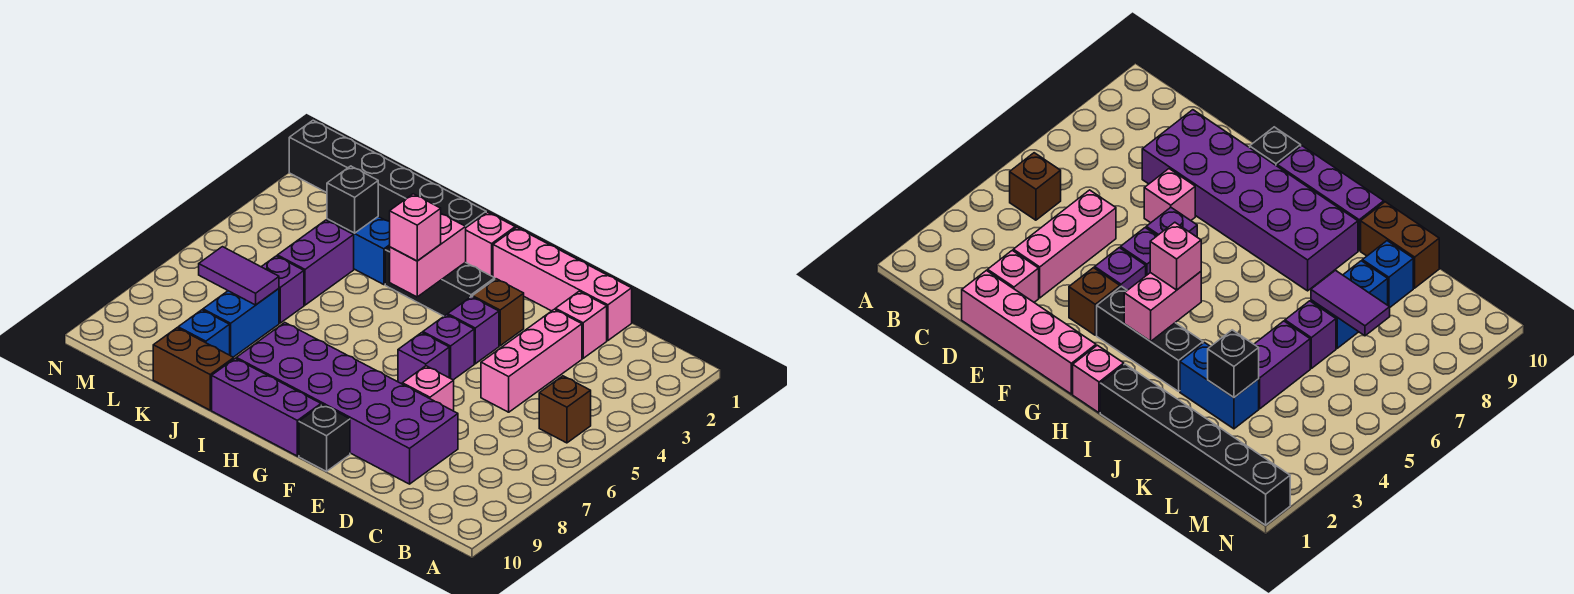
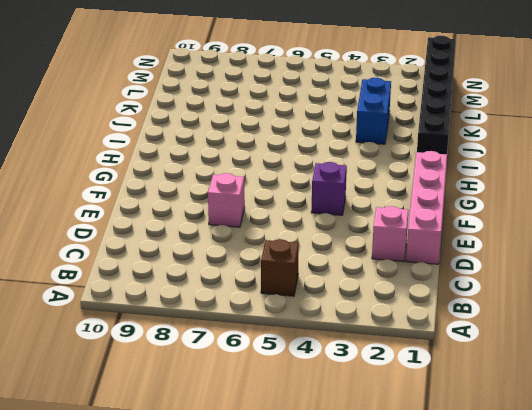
none -> pink 1x3 brick [481,309,582,412]
none -> purple 2x6 brick [236,323,458,484]
none -> brown 1x1 brick [473,279,524,346]

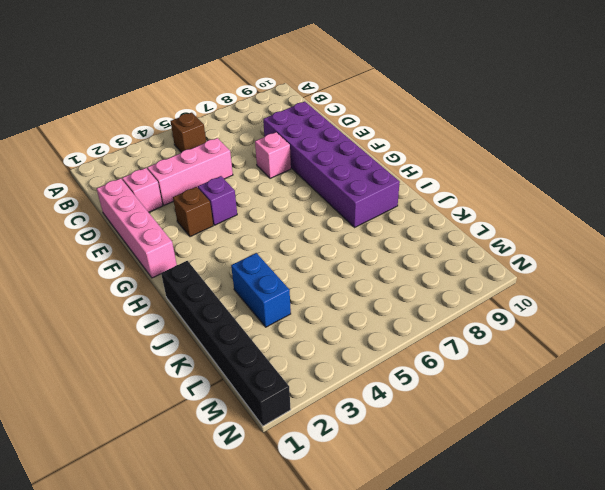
none -> purple 1x1 brick [423,315,474,380]
none -> purple 1x1 brick [398,333,449,384]
none -> black 1x1 brick [299,404,350,471]

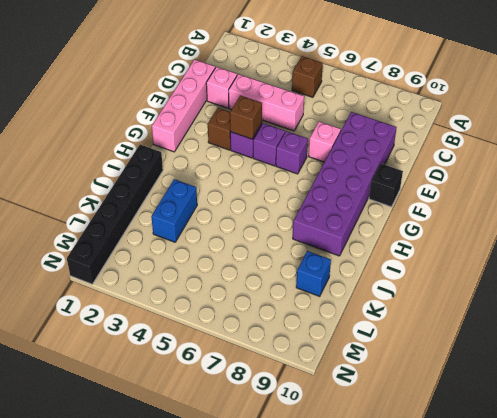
brown 1x1 brick [230,96,262,139] -> none
none -> black 1x3 brick [385,247,495,316]
none -> purple 1x3 brick [212,358,321,456]
none -> pink 1x1 brick [466,212,515,277]

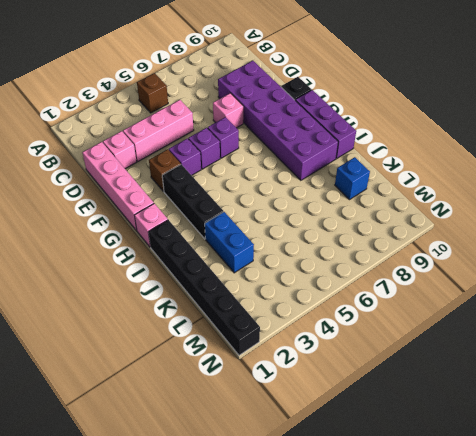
none -> brown 1x2 brick [153,328,234,410]
none -> purple 1x2 brick [277,220,354,305]
none -> purple 1x1 brick [262,256,304,323]

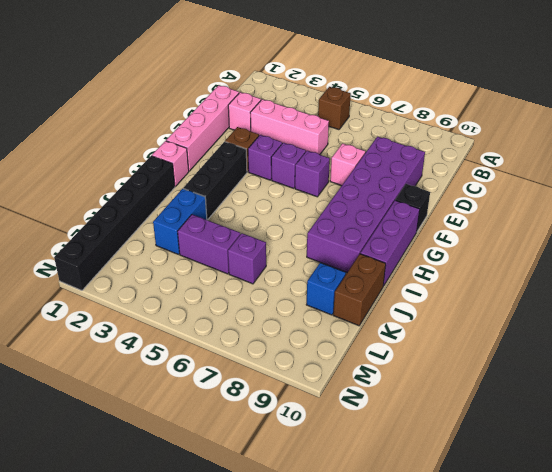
none -> blue 1x2 brick [203,288,279,357]
none -> pink 1x2 brick [390,214,466,297]
none -> black 1x1 brick [327,166,378,233]

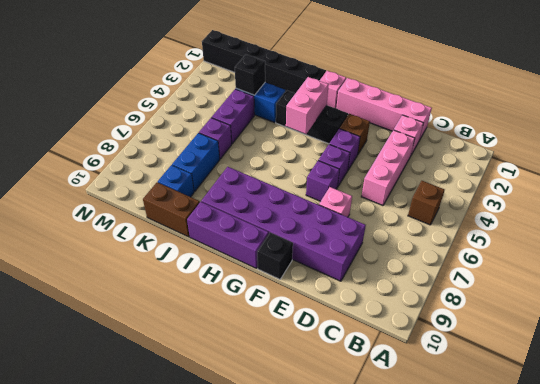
none -> purple 1x2 tile [199,247,279,305]
none -> pink 1x1 brick [390,194,441,261]

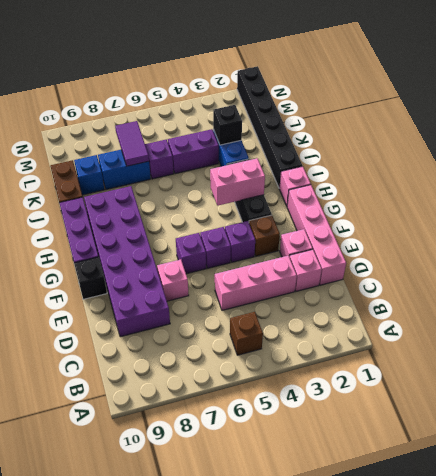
pink 1x1 brick [280,229,313,257] -> pink 1x1 brick moved to [390,194,441,261]

